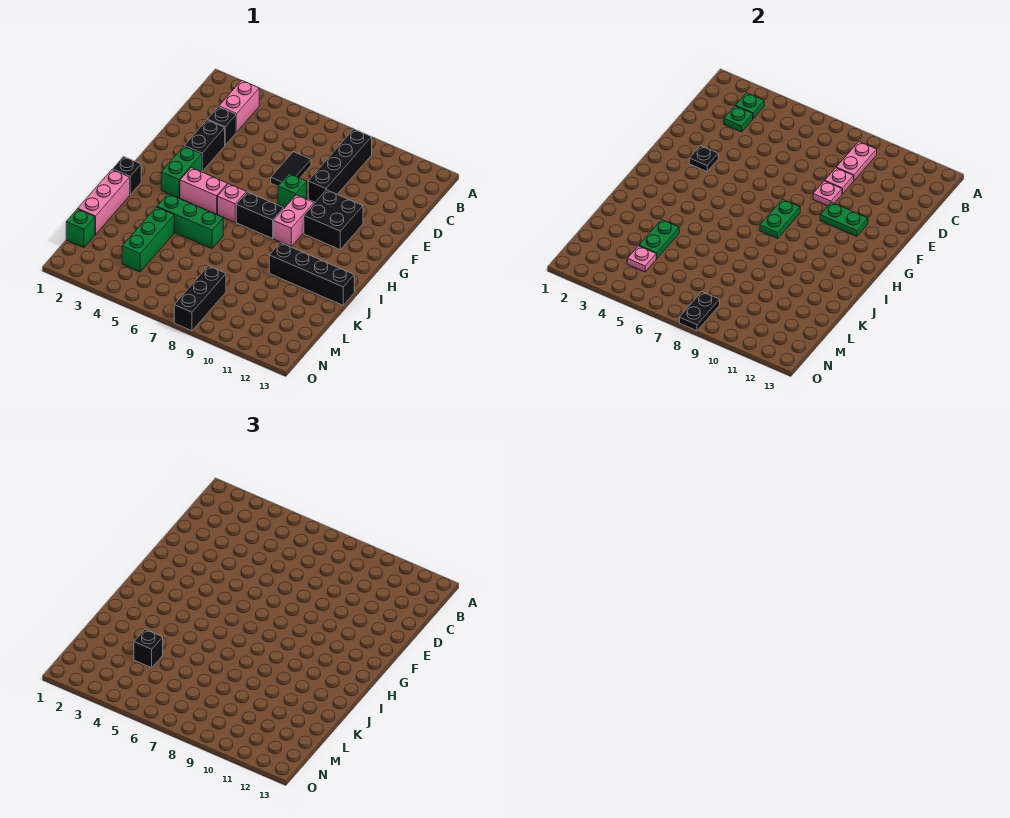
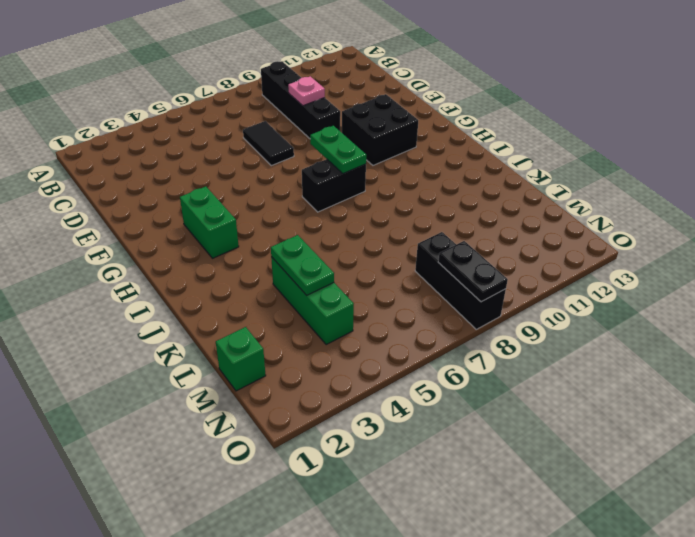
none -> pink 1x2 brick [219,80,259,132]
none -> black 1x1 brick [207,107,236,145]
none -> black 1x2 brick [185,120,225,171]
none -> green 1x1 brick [278,174,307,207]

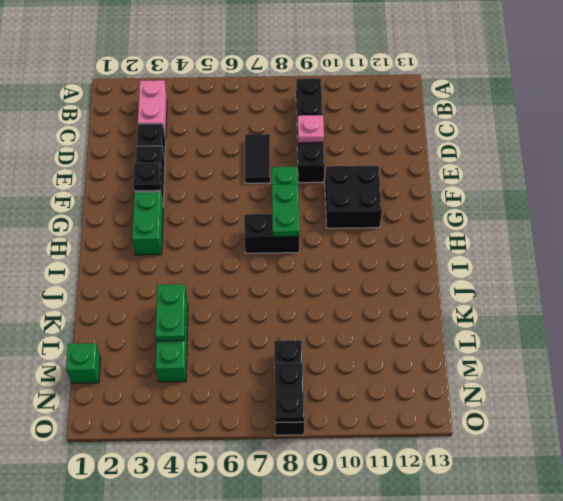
none -> pink 1x2 brick [274,195,314,246]
none -> pink 1x2 brick [180,168,228,214]
none -> pink 1x1 brick [218,184,246,222]
none -> black 1x1 brick [112,156,141,195]

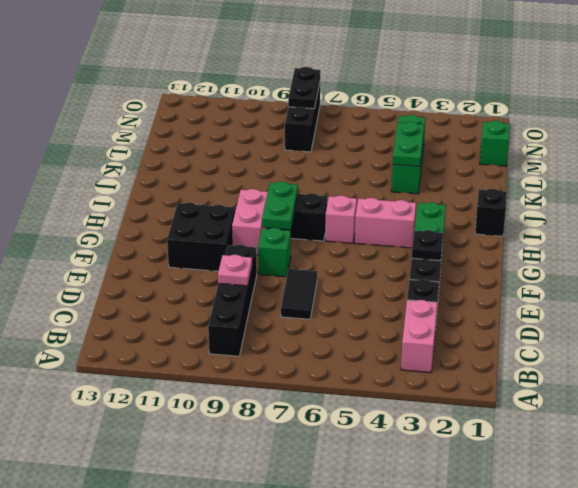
none -> pink 1x3 brick [78,170,130,234]
none -> green 1x3 brick [157,194,223,248]
none -> black 1x4 brick [269,243,354,305]
none -> green 1x1 plate [735,93,764,119]

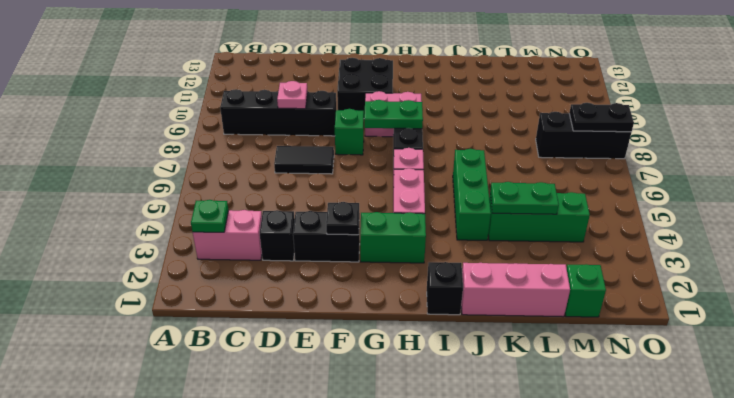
none -> black 1x4 brick [269,243,354,305]
none -> pink 1x2 plate [836,142,877,180]
none -> green 1x1 plate [724,106,753,132]
none -> pink 1x1 plate [813,181,842,206]

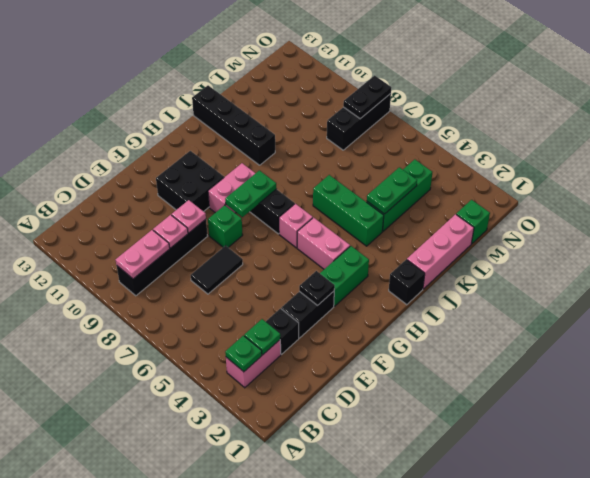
none -> green 1x2 plate [820,202,868,236]
none -> pink 1x1 plate [627,246,656,272]
none -> black 1x1 brick [134,629,163,668]

